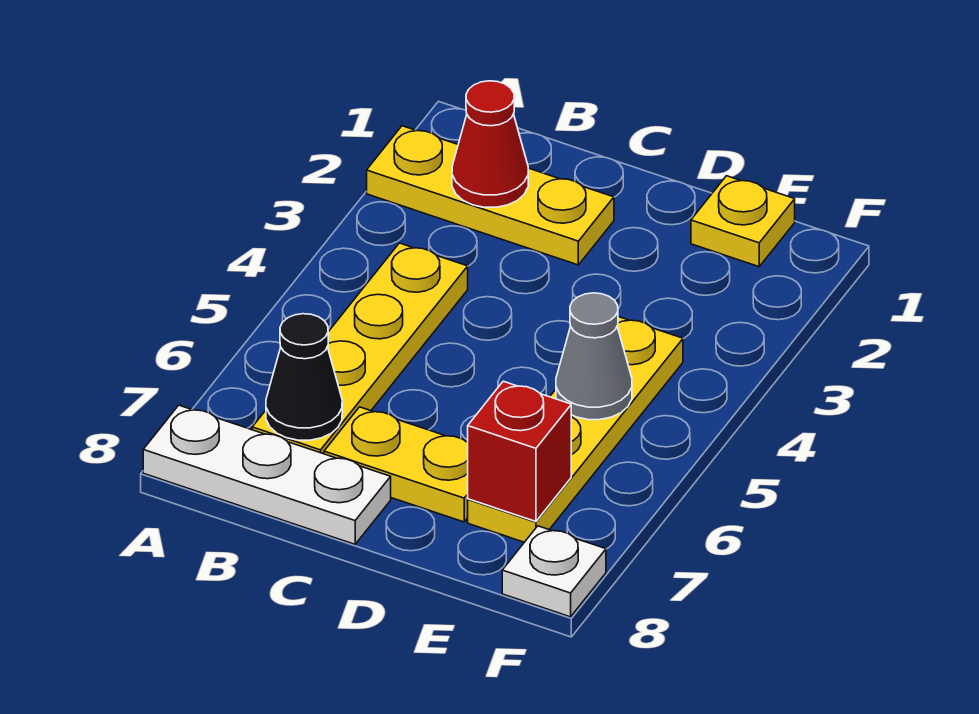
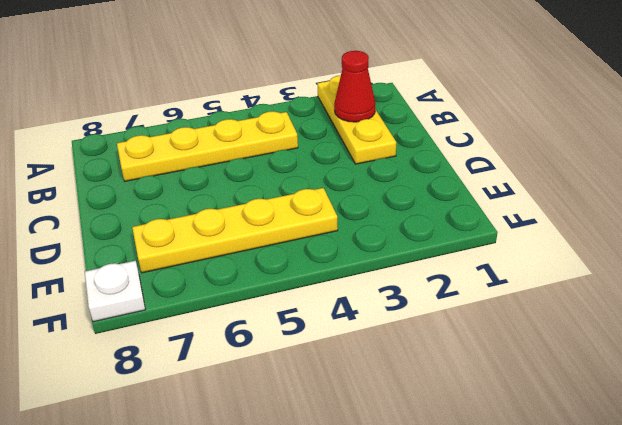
none -> white 1x3 plate [143,405,391,544]
none -> yellow 1x2 plate [324,407,468,522]

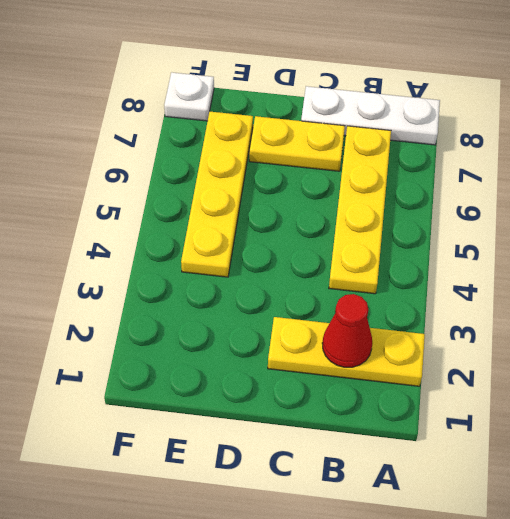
none -> yellow 1x1 plate [691,176,795,267]
none -> black 1x1 cone [266,314,342,440]

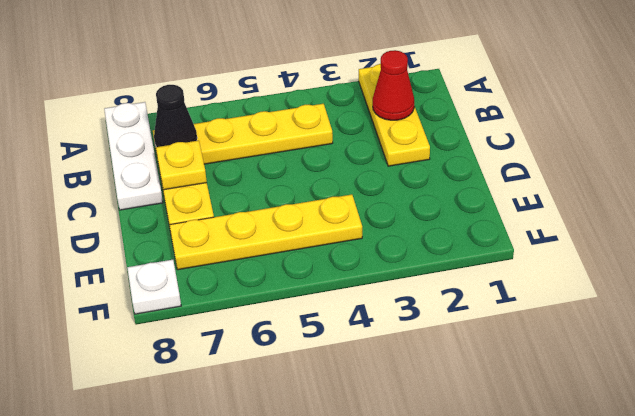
yellow 1x1 plate [156,140,207,190] -> yellow 1x1 plate moved to [691,176,795,267]
none -> grey 1x1 cone [556,293,632,420]
none -> red 1x1 brick [468,381,571,522]

